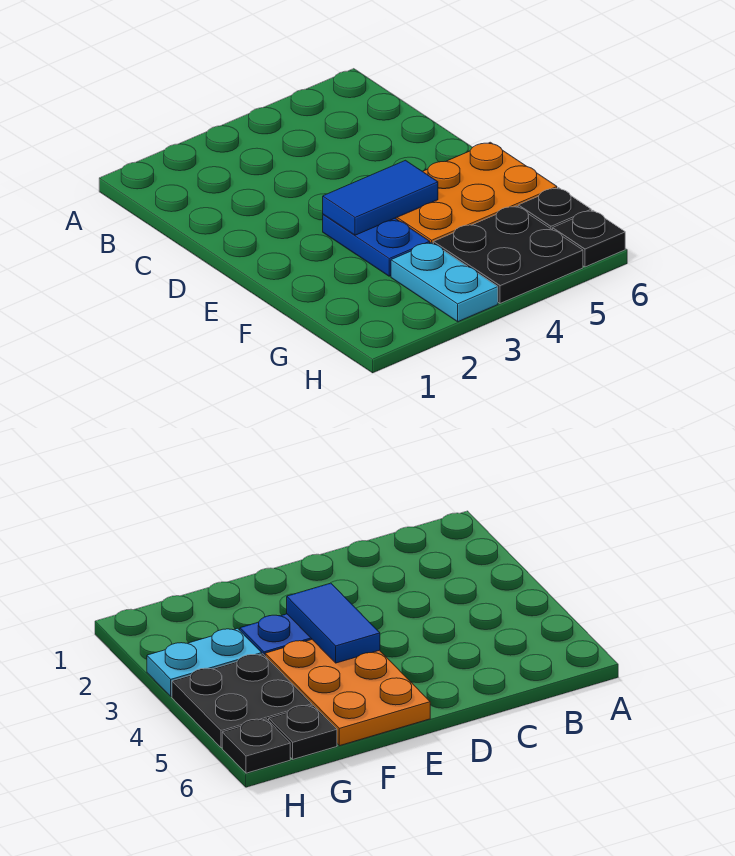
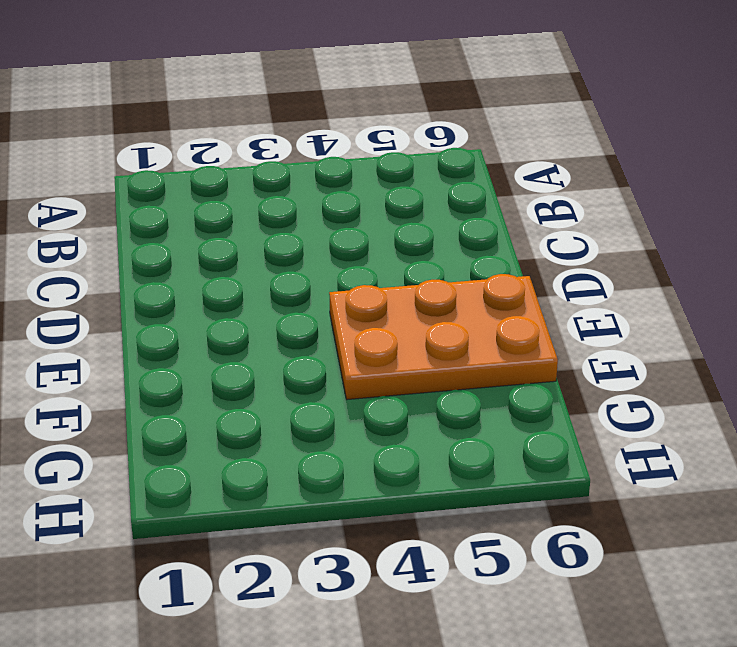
none -> blue 1x2 plate [323,214,430,276]
none -> cyan 1x2 plate [391,242,498,322]

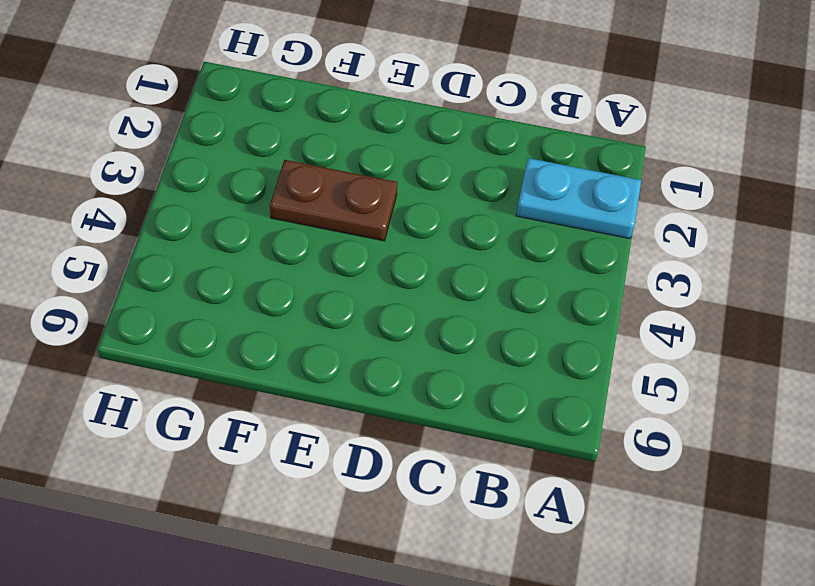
cyan 1x2 plate [516,158,641,239] -> cyan 1x2 plate moved to [391,242,498,322]
brown 1x2 plate [270,160,397,241] -> blue 1x2 plate [323,214,430,276]
none -> orange 2x3 plate [395,142,557,243]
none -> black 2x2 plate [433,206,583,303]

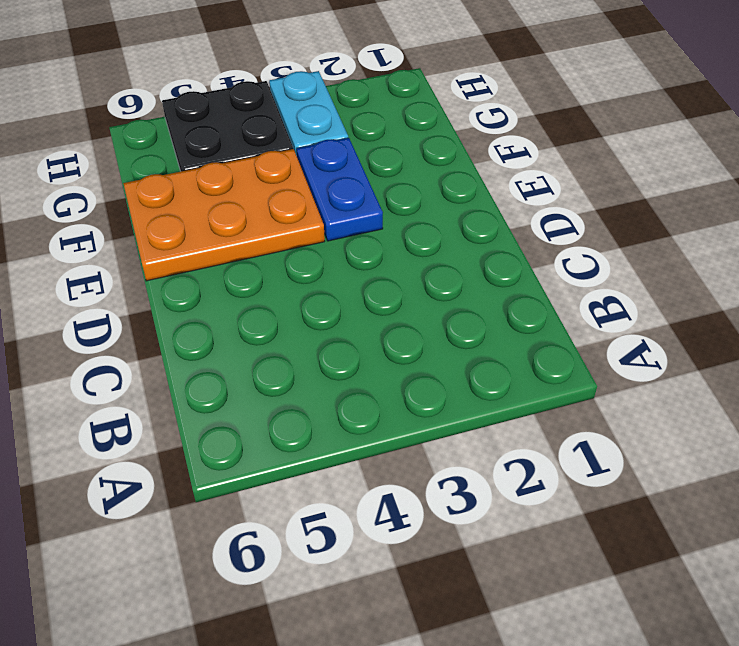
none -> black 1x1 plate [518,188,591,230]
none -> black 1x1 plate [553,210,625,267]

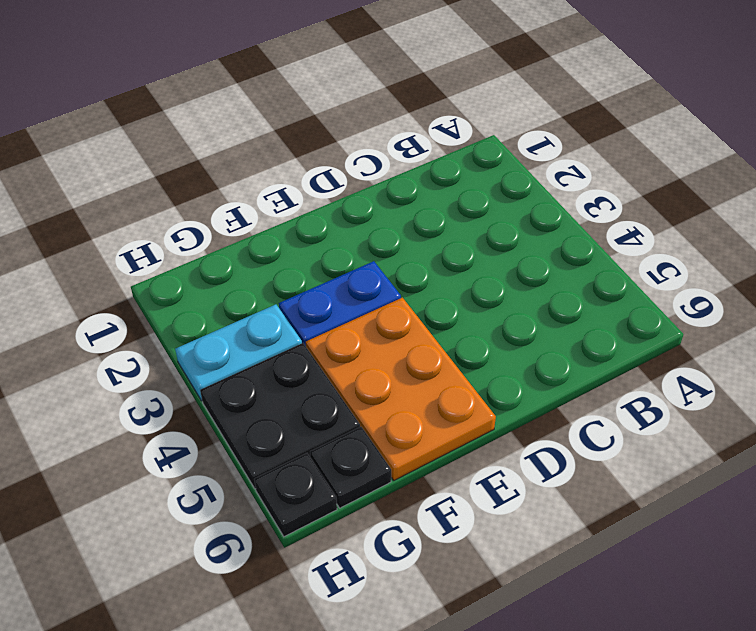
none -> blue 1x2 tile [323,160,438,235]

